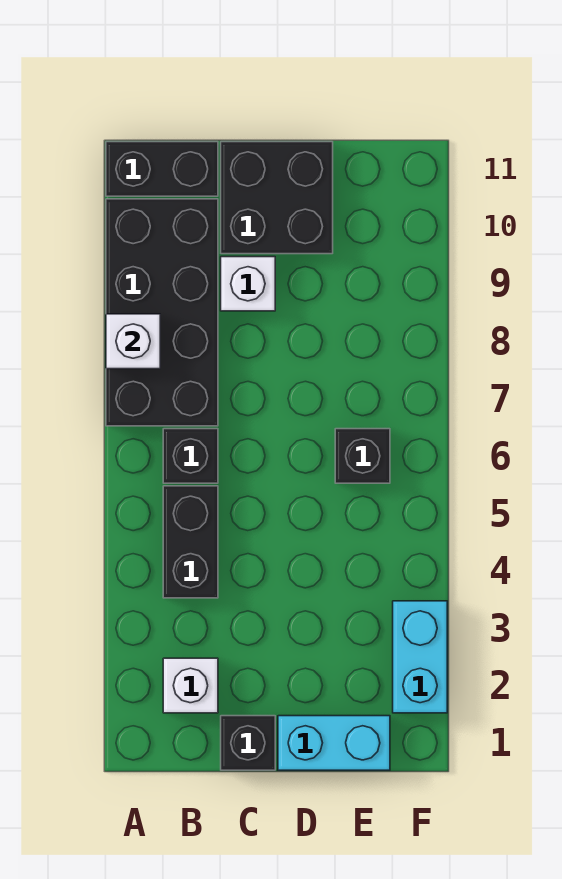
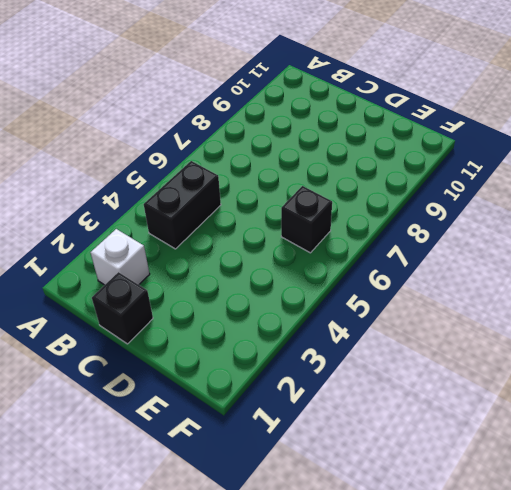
none -> black 2x4 brick [106,199,218,426]
none -> black 1x2 brick [106,142,218,196]
none -> black 1x1 brick [163,429,218,483]

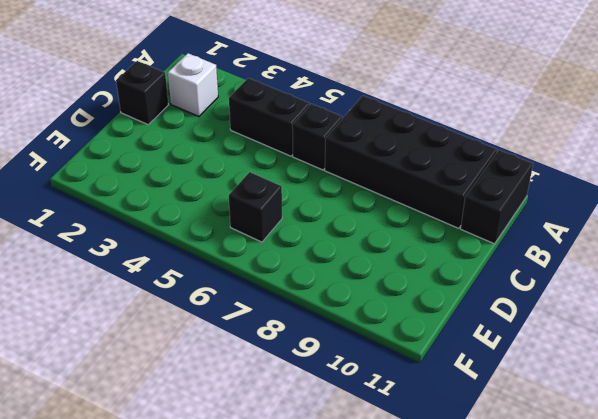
none -> white 1x1 brick [221,257,275,311]
none -> black 2x2 brick [221,142,333,254]
none -> cyan 1x2 brick [278,716,390,770]

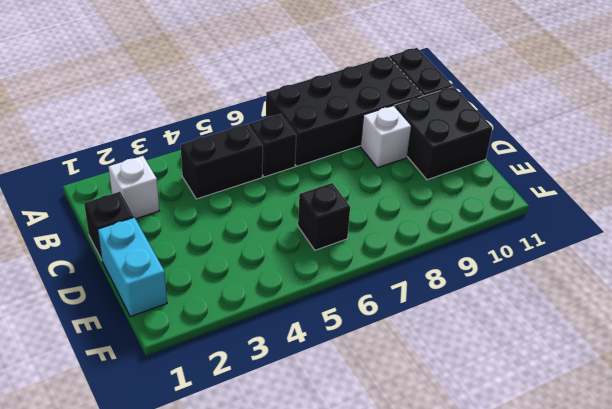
none -> cyan 1x2 brick [393,601,447,713]
none -> white 1x1 brick [106,314,160,369]

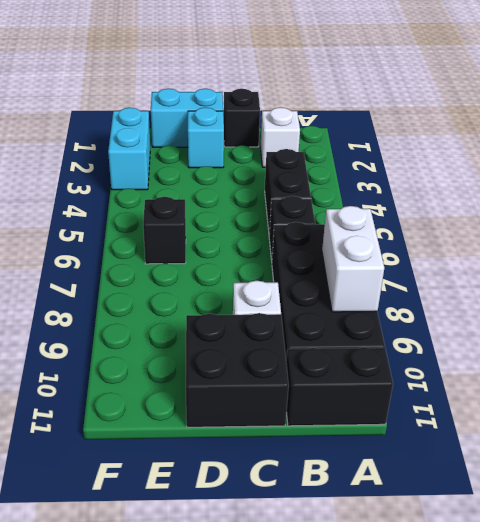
white 1x2 brick [322,206,384,312] -> white 1x1 brick [106,314,160,369]
cyan 1x1 brick [188,108,224,168] -> none

